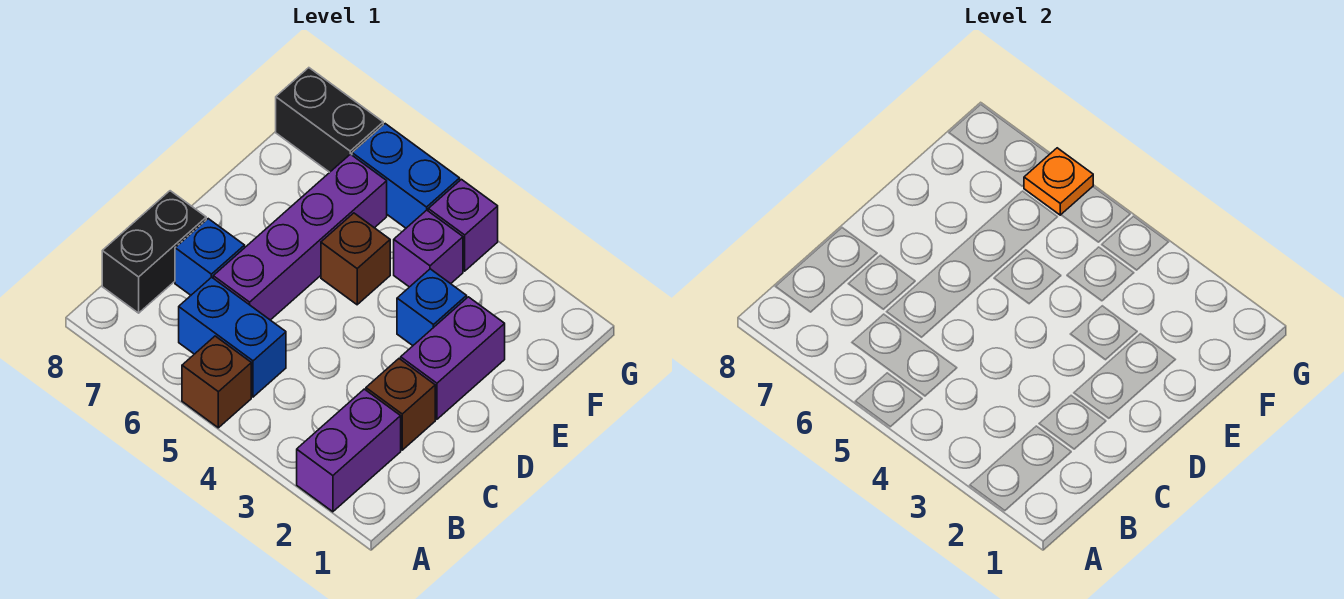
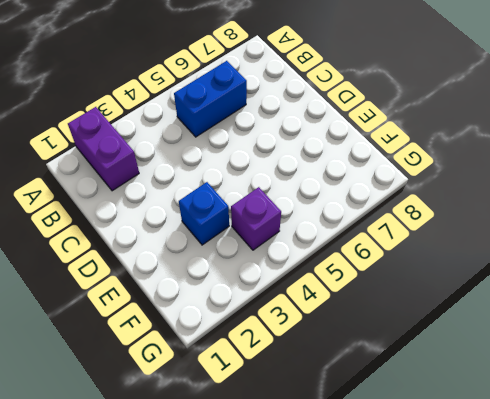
none -> brown 1x1 brick [182,336,251,428]
none -> black 1x2 brick [102,191,206,313]
none -> brown 1x1 brick [366,359,435,450]

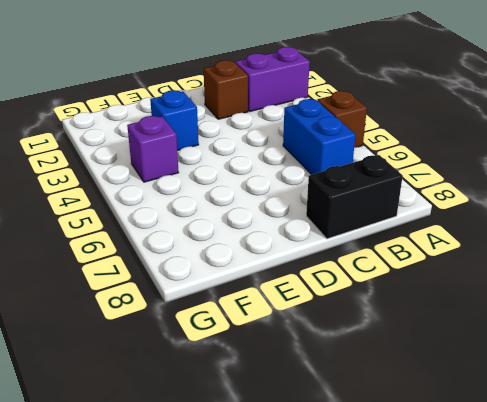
none -> purple 1x4 brick [213,154,387,320]
none -> blue 1x1 brick [175,219,245,295]
none -> purple 1x2 brick [401,297,505,419]

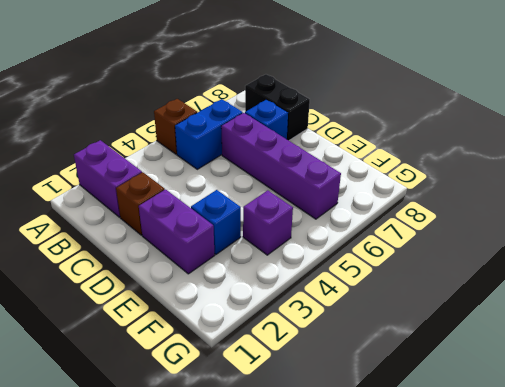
none -> brown 1x1 brick [321,213,390,305]
none -> purple 1x1 brick [428,179,498,271]
none -> blue 1x2 brick [352,124,460,228]

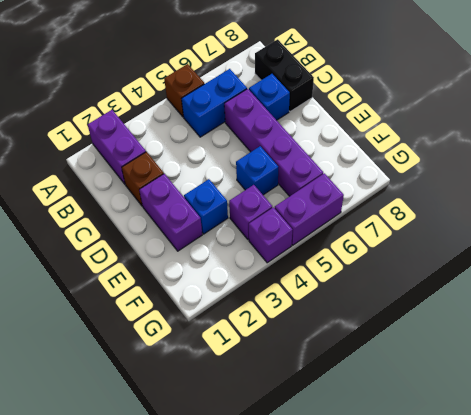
blue 1x1 brick [236,146,278,195] -> brown 1x1 brick [321,213,390,305]
purple 1x2 brick [275,173,344,245] -> blue 1x2 brick [352,124,460,228]
none -> black 1x2 brick [276,68,383,172]
none -> orange 1x1 plate [1024,148,1093,215]

